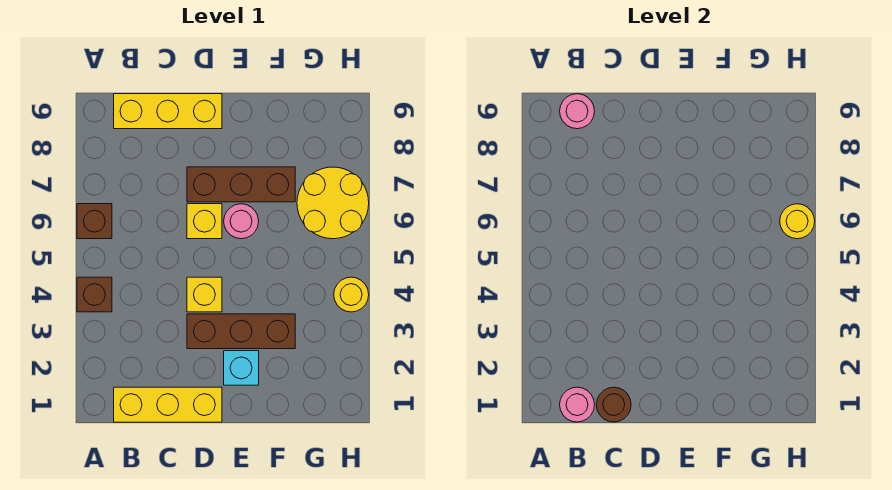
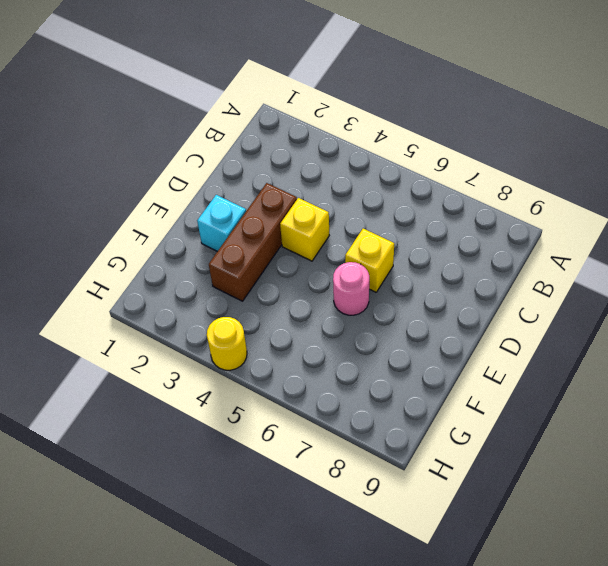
none -> brown 1x1 brick [77,277,112,312]
none -> brown 1x1 brick [77,204,112,239]
none -> yellow 1x3 brick [114,387,222,422]

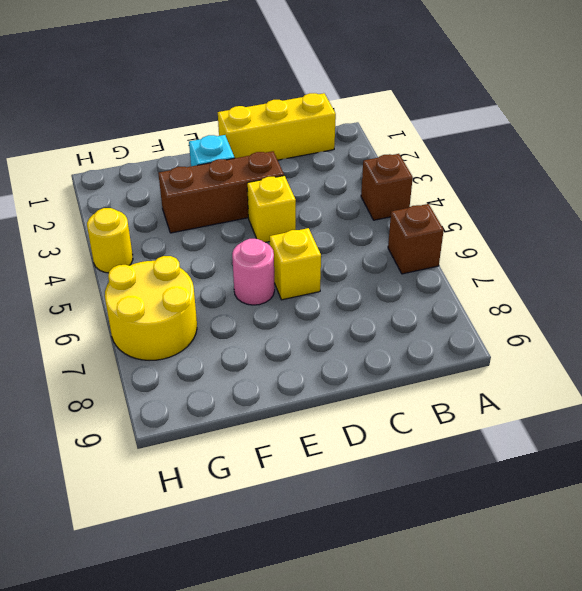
none -> yellow 1x3 brick [114,94,222,129]
none -> brown 1x3 brick [187,167,295,202]
none -> pink 1x1 round brick [560,387,595,422]

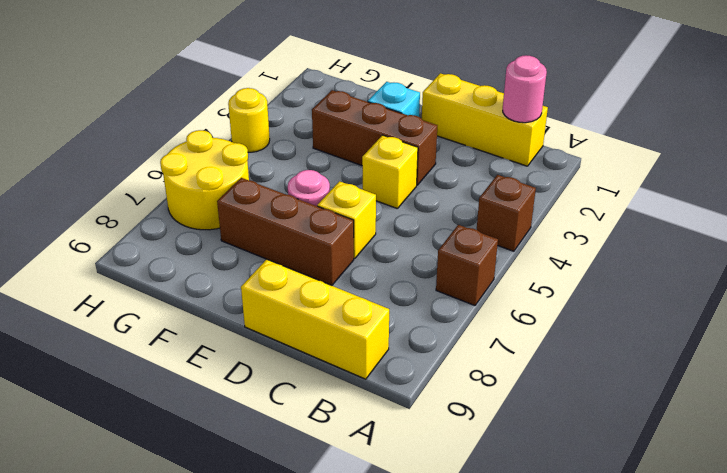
none -> pink 1x1 round brick [560,94,595,129]
none -> brown 1x1 round brick [596,387,631,422]
none -> yellow 1x1 round brick [780,204,815,239]

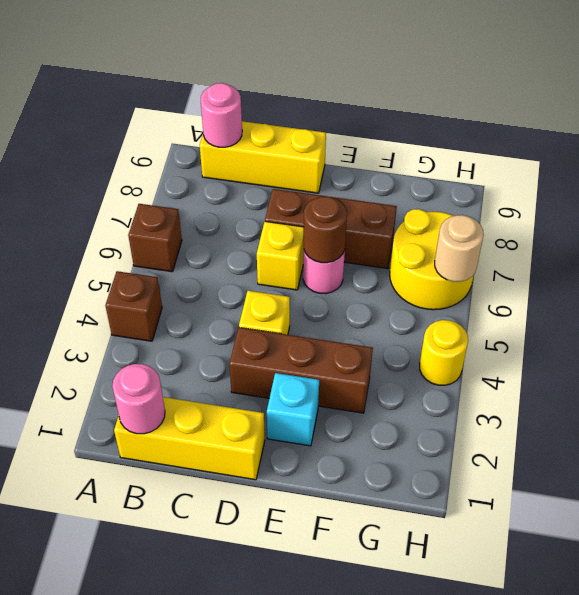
brown 1x1 round brick [304,196,347,263] -> brown 1x1 round brick moved to [596,387,631,422]
tan 1x1 round brick [435,215,484,282] -> yellow 1x1 round brick [780,204,815,239]

